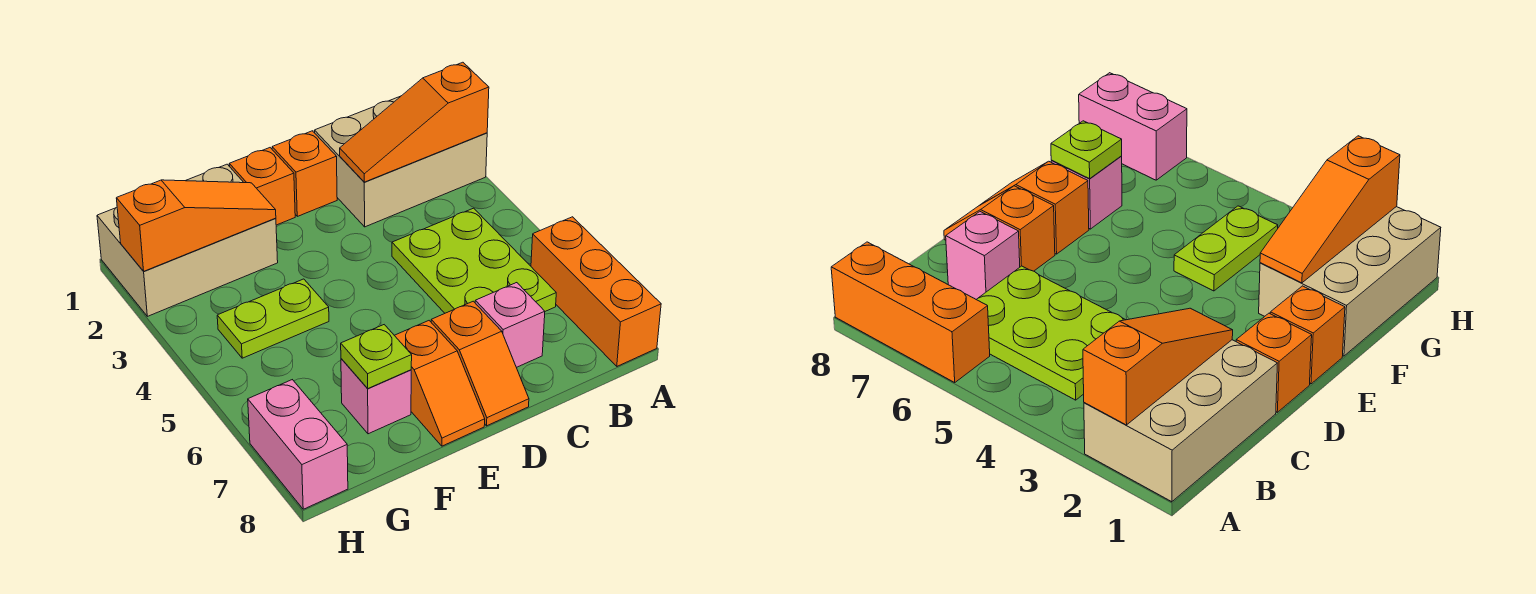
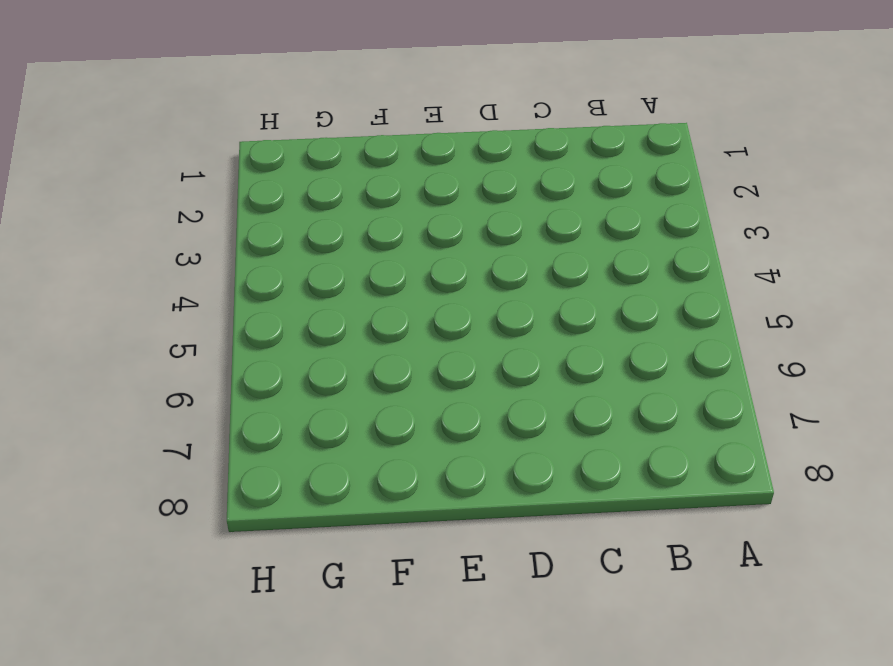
none -> tan 2x3 brick [314,96,487,227]
none -> orange 1x3 brick [531,217,661,366]
none -> lime 2x3 plate [392,208,556,313]

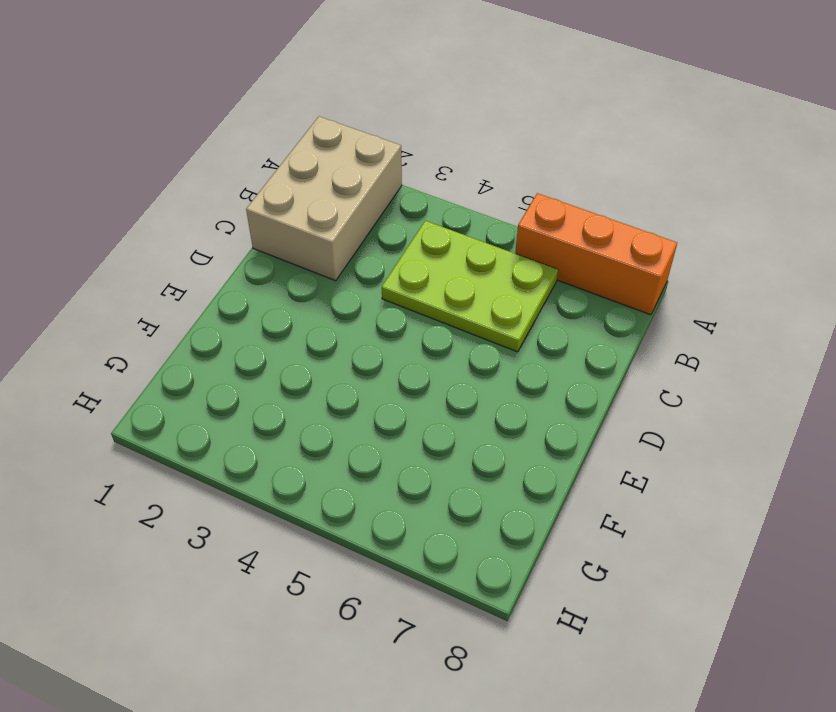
none -> pink 1x1 brick [475,283,545,367]
none -> orange 1x1 brick [272,131,337,216]
none -> orange 1x2 slope [431,301,529,426]

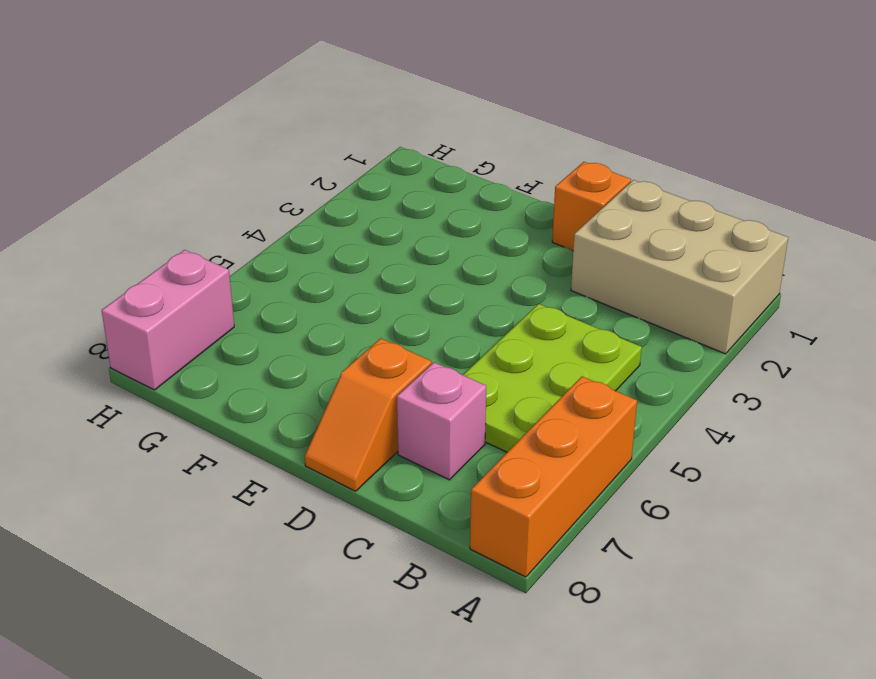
none -> orange 1x1 brick [229,148,295,225]
none -> orange 1x2 slope [394,321,485,446]
none -> tan 2x3 brick [97,164,278,316]

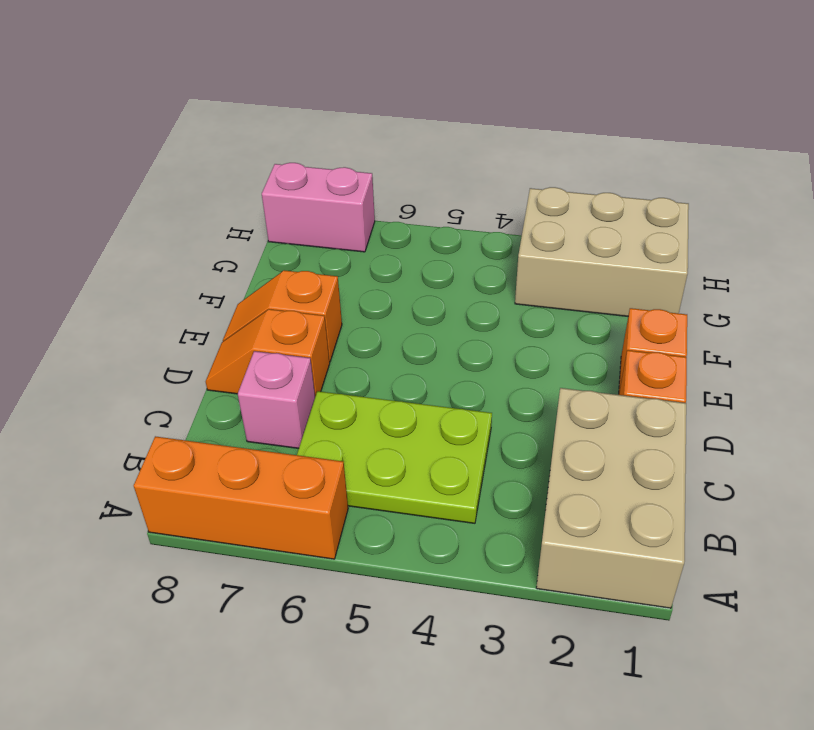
tan 2x3 brick [515,187,689,316] -> tan 2x3 brick turned to [97,164,278,316]
none -> lime 1x2 plate [217,279,329,358]
none -> pink 1x1 brick [341,359,411,434]
none -> orange 1x3 slope [340,62,489,182]

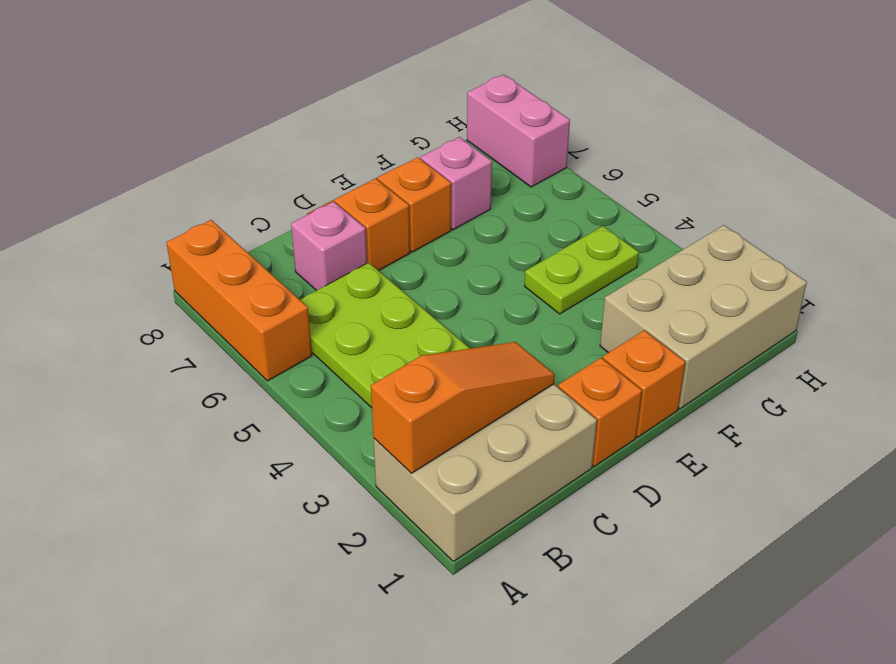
none -> orange 1x3 slope [116,180,276,271]
none -> lime 1x1 plate [341,325,412,388]

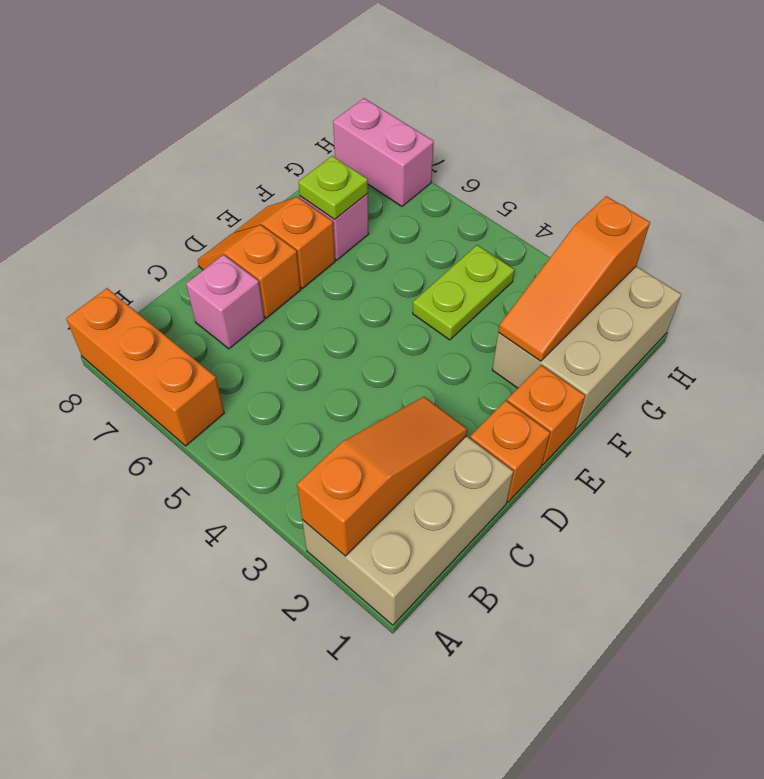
none -> lime 2x3 plate [392,208,556,313]

